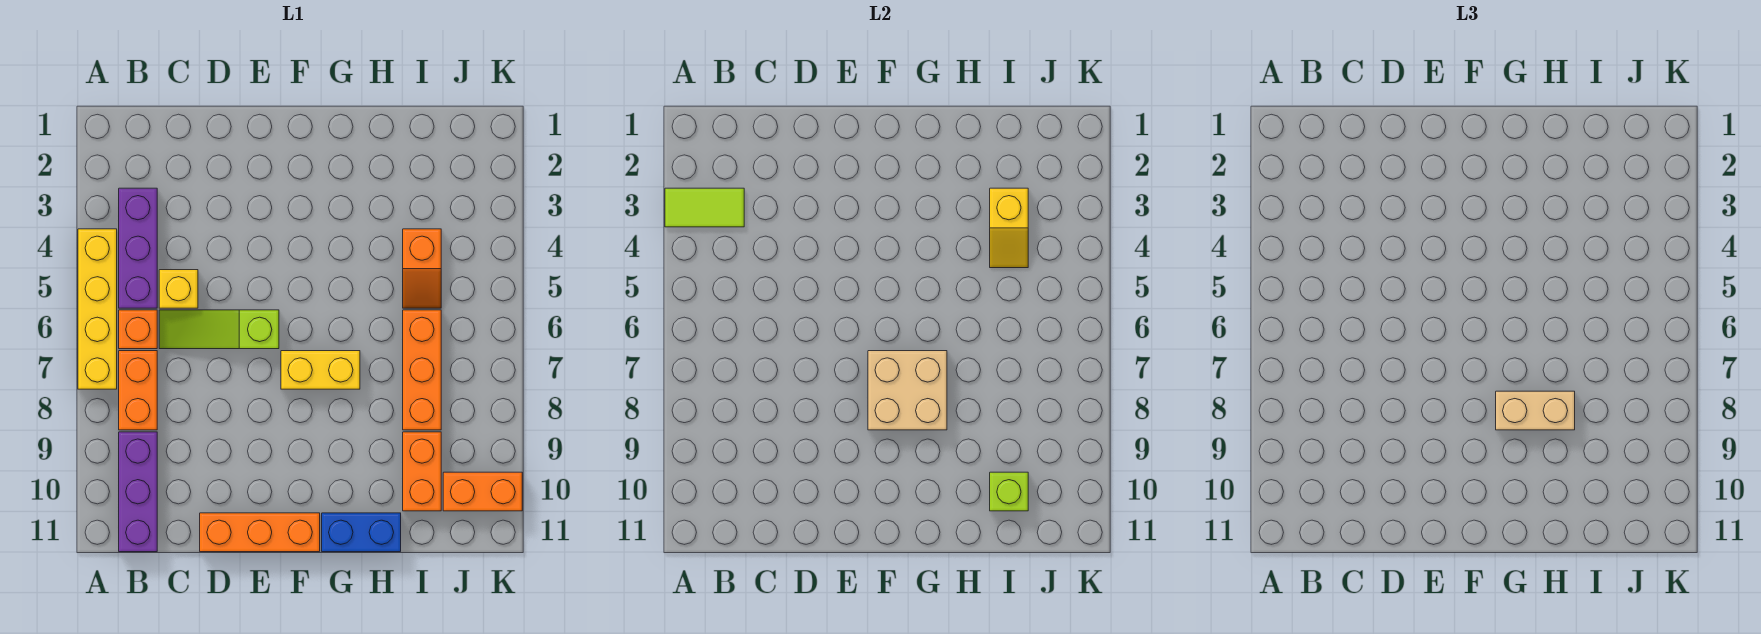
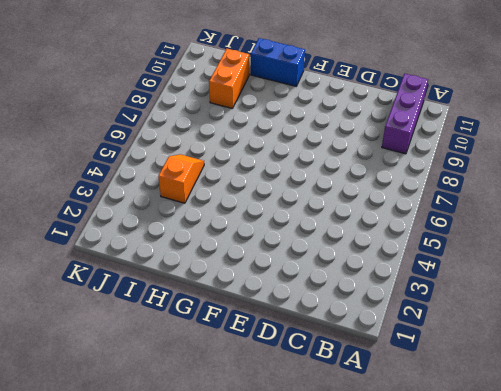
none -> yellow 1x4 brick [78,229,117,389]
none -> purple 1x3 brick [119,188,157,308]
none -> orange 1x1 brick [119,310,157,349]

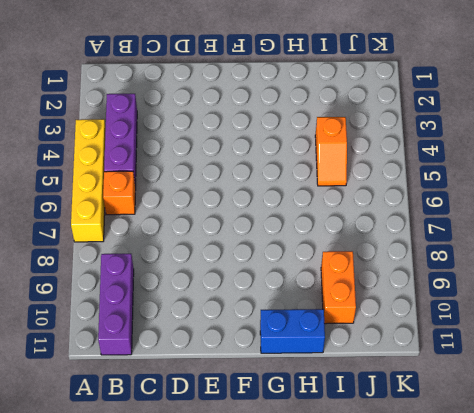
none -> orange 1x2 brick [119,351,157,430]
none -> yellow 1x1 brick [159,270,198,308]
none -> lime 1x3 slope [159,310,279,349]

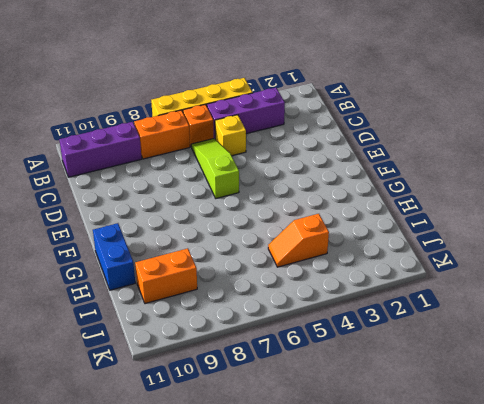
none -> orange 1x3 brick [200,513,320,552]
none -> yellow 1x2 brick [281,351,360,389]
none -> orange 1x3 brick [403,310,441,430]

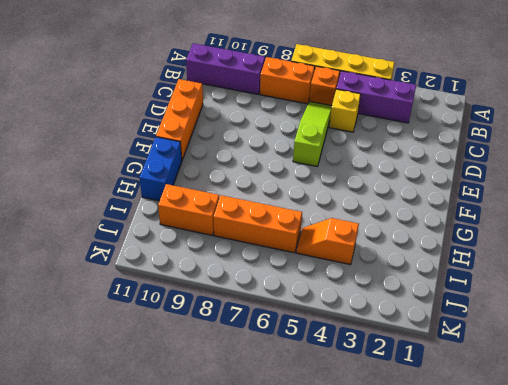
none -> yellow 1x2 brick [281,351,360,389]
none -> orange 1x2 brick [443,472,522,511]
none -> lime 1x2 tile [665,188,744,227]

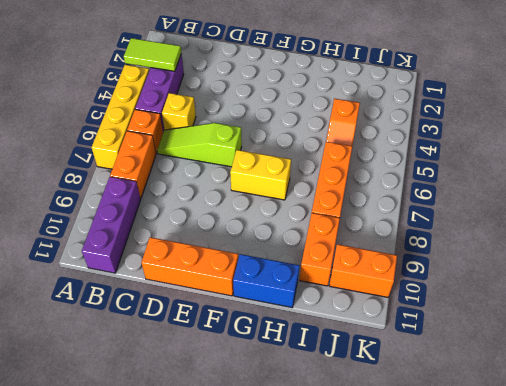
none -> tan 2x2 brick [868,351,947,430]
none -> yellow 1x2 slope [990,188,1028,268]
none -> lime 1x1 brick [990,472,1028,511]

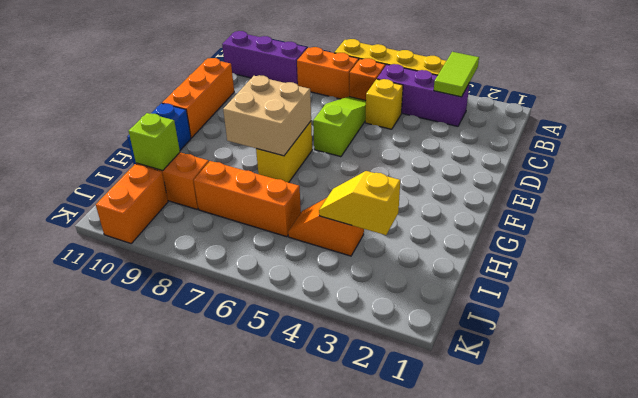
none -> tan 1x2 brick [1496,391,1575,430]

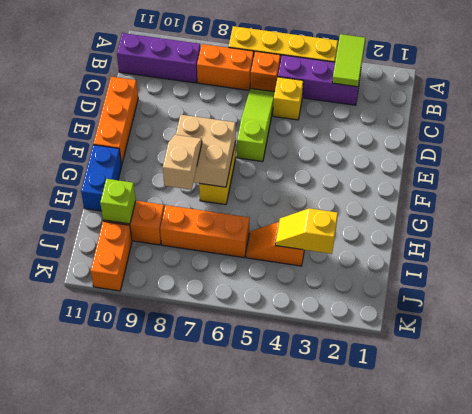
tan 1x2 slope [163,135,202,190] -> tan 1x2 brick [1496,391,1575,430]

